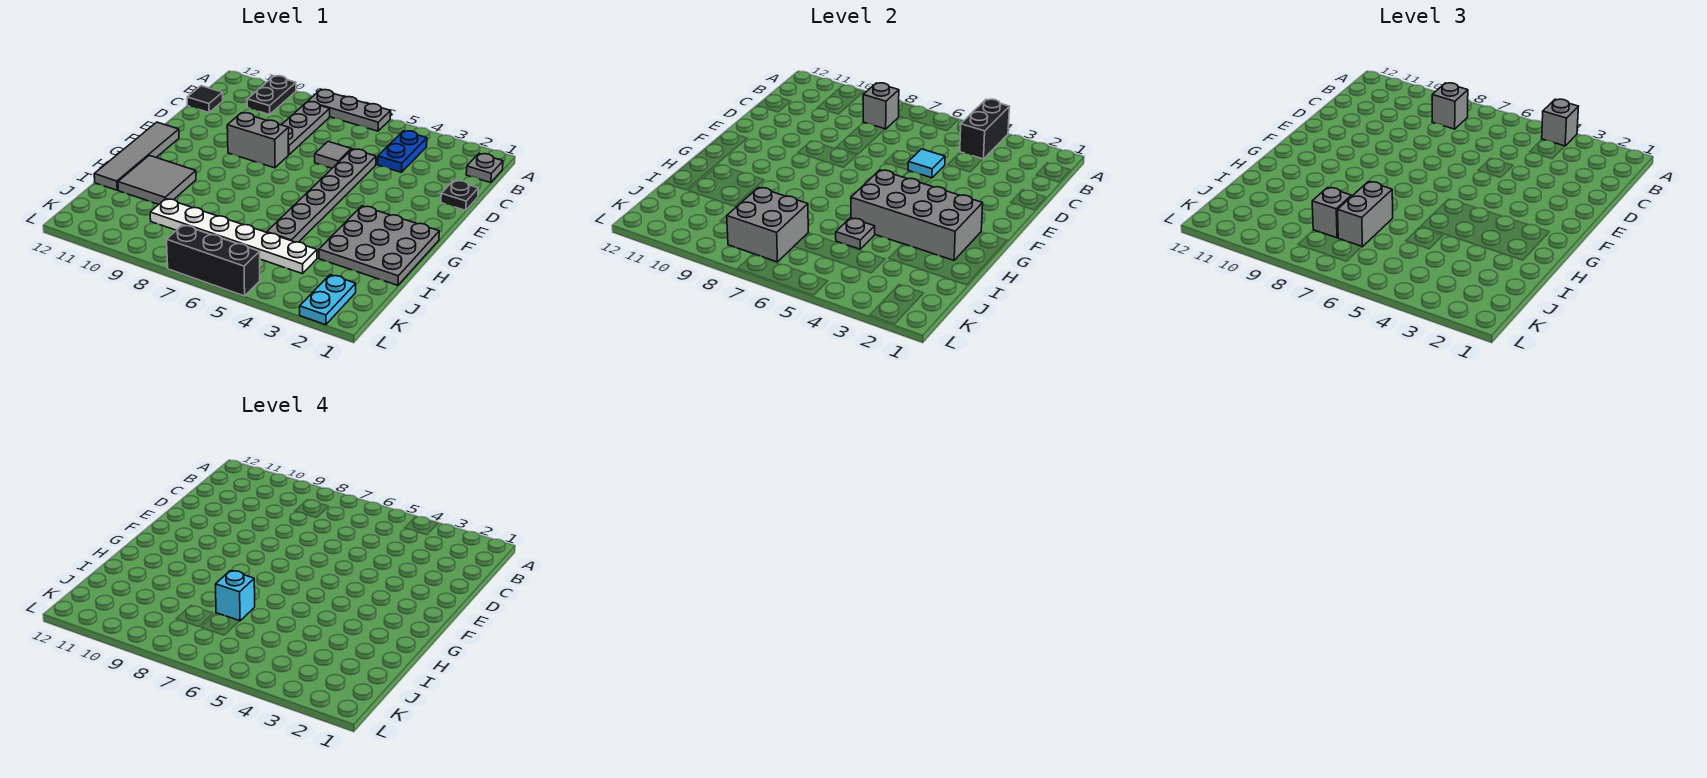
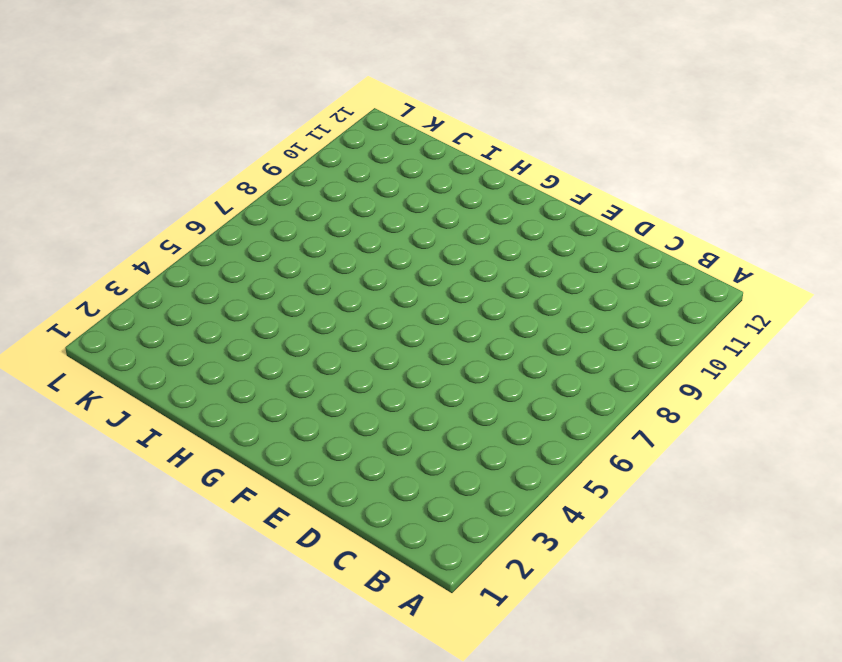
none -> grey 1x3 plate [308,90,391,131]
none -> black 1x2 plate [247,76,296,115]
none -> grey 1x1 plate [466,154,503,183]

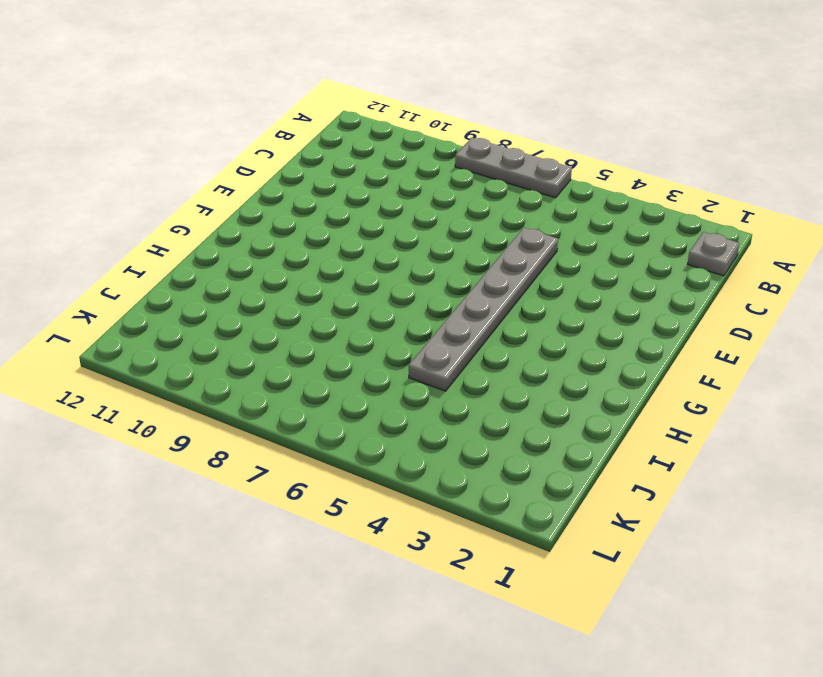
none -> black 1x2 plate [247,76,296,115]
none -> blue 1x2 plate [378,131,427,172]
none -> grey 1x3 plate [282,102,330,155]

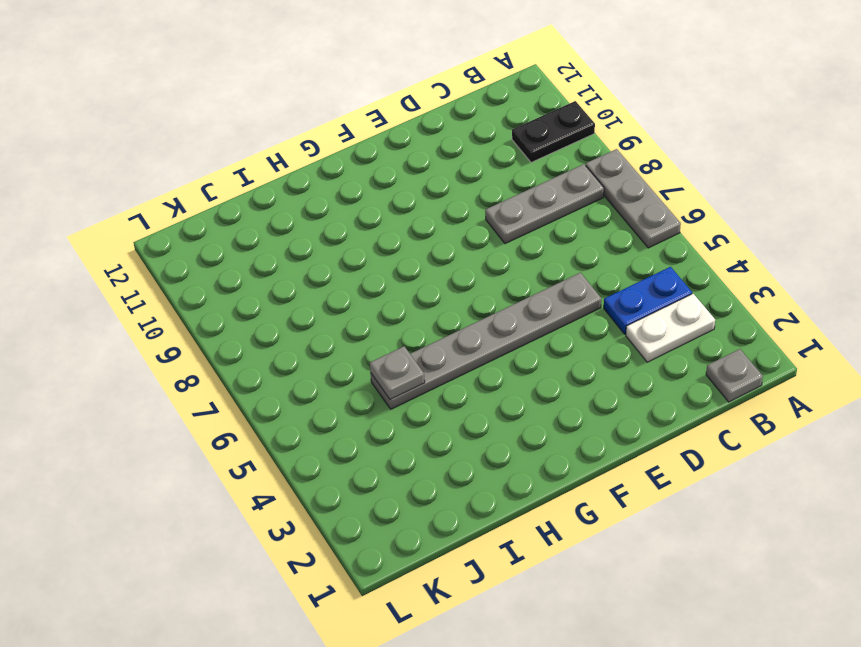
white 1x2 plate [626,294,715,362] -> none
none -> black 1x1 tile [187,86,223,112]
none -> black 1x1 plate [441,180,478,210]
none -> grey 1x1 tile [315,141,351,168]

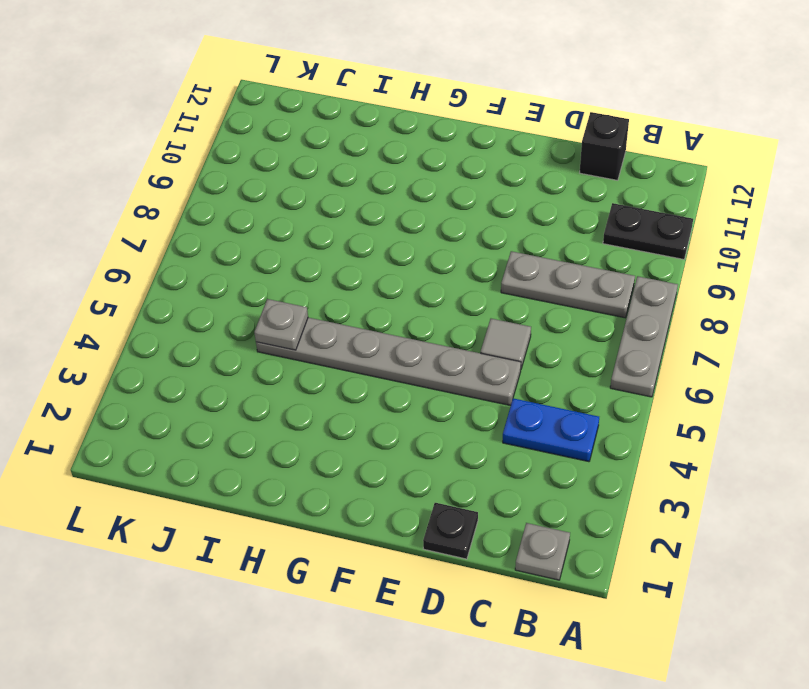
black 1x1 brick [580,112,629,180] -> black 1x1 tile [187,86,223,112]
none -> grey 1x2 brick [227,113,289,168]
none -> grey 1x4 tile [94,122,179,190]
none -> grey 3x3 plate [319,206,439,285]

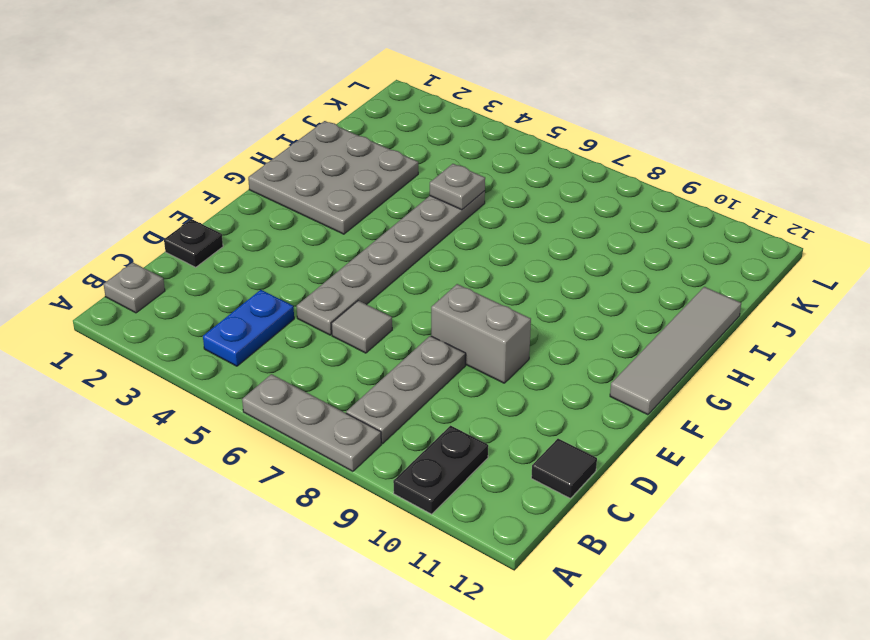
none -> grey 2x2 tile [118,155,196,204]
none -> white 1x6 plate [150,199,317,273]
none -> cyan 1x2 plate [300,275,356,325]

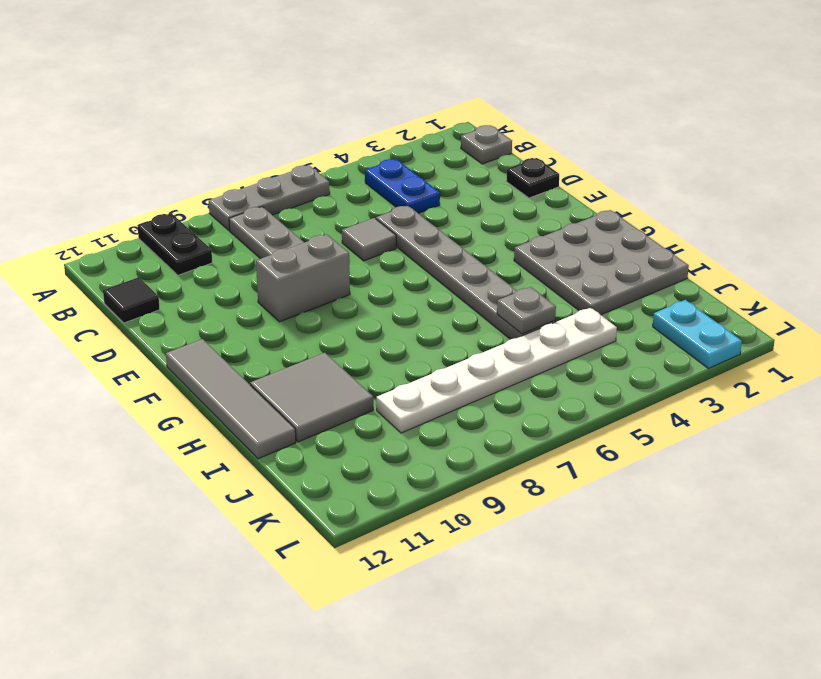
none -> black 1x3 brick [167,225,260,296]
none -> black 1x2 brick [960,99,1009,159]
none -> grey 1x1 brick [863,83,899,129]

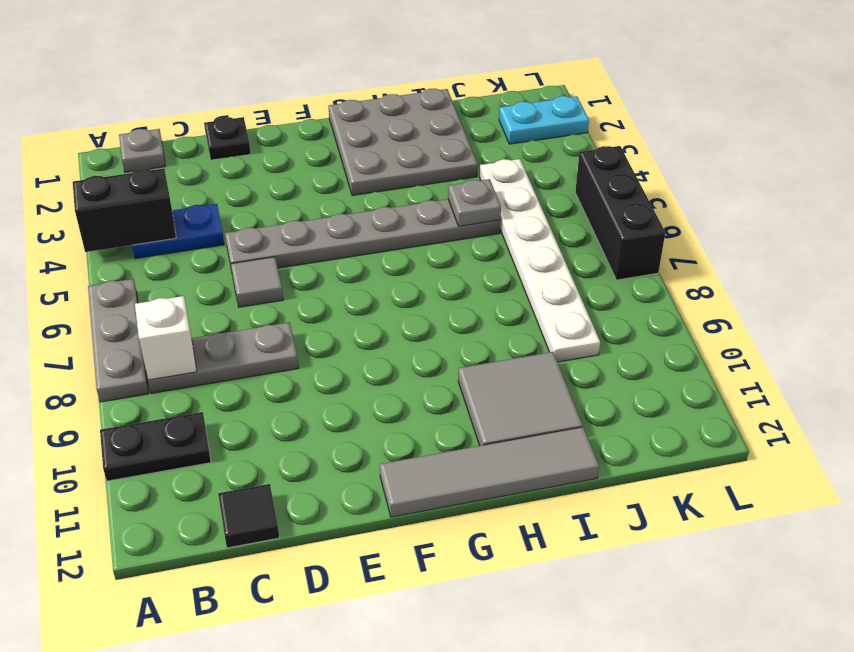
white 1x1 brick [135,296,197,380] -> grey 1x1 brick [863,83,899,129]
none -> grey 1x2 brick [227,113,289,168]
none -> cyan 1x1 tile [908,149,945,178]
none -> grey 2x4 brick [851,170,983,260]

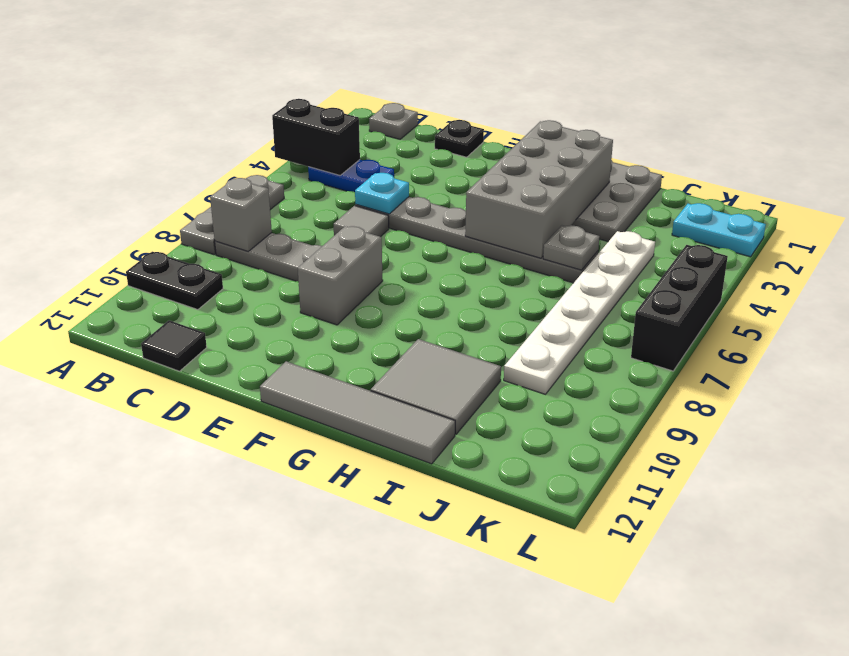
cyan 1x1 plate [355,173,409,214] -> cyan 1x1 tile [908,149,945,178]
none -> grey 2x2 brick [727,187,808,262]
none -> grey 1x1 brick [1542,99,1578,146]
none -> grey 1x1 brick [1432,83,1468,129]

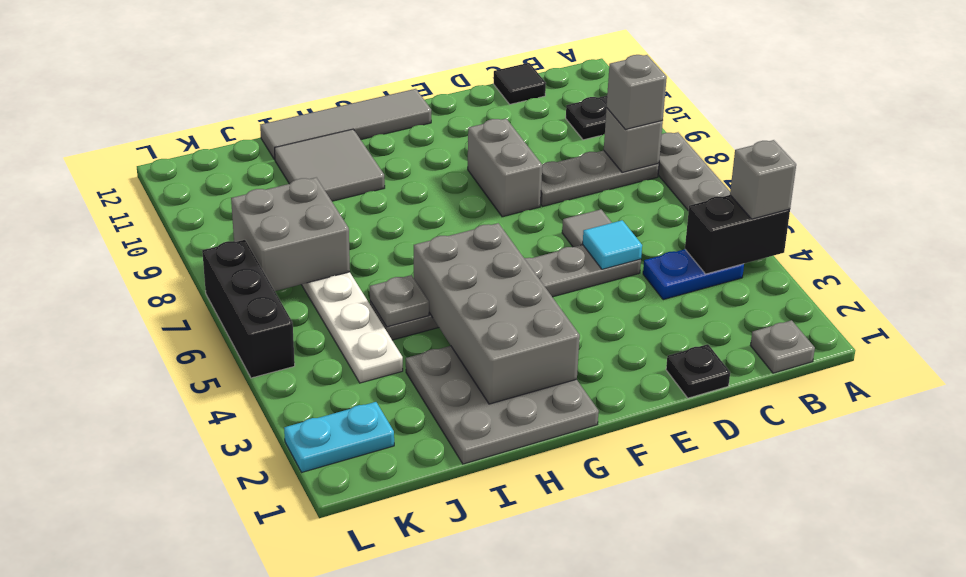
none -> grey 1x2 brick [1338,182,1393,247]
none -> grey 1x1 brick [1312,187,1352,238]
none -> cyan 1x1 brick [215,571,255,621]

